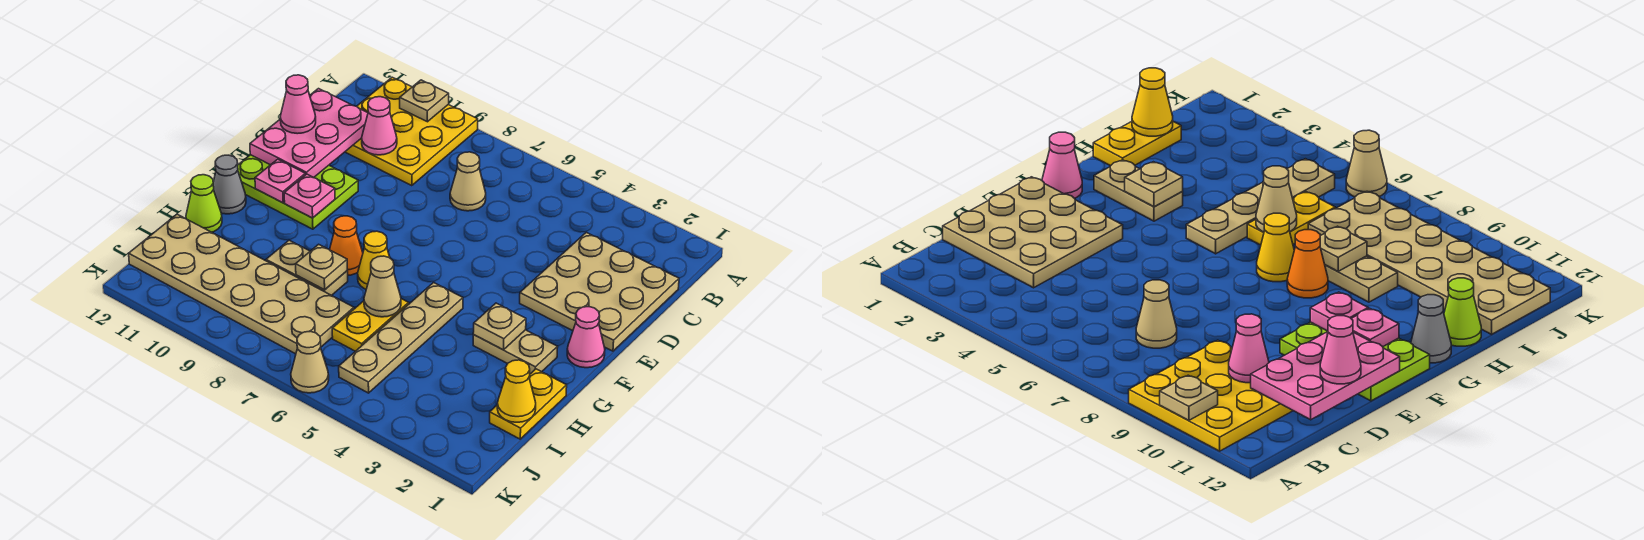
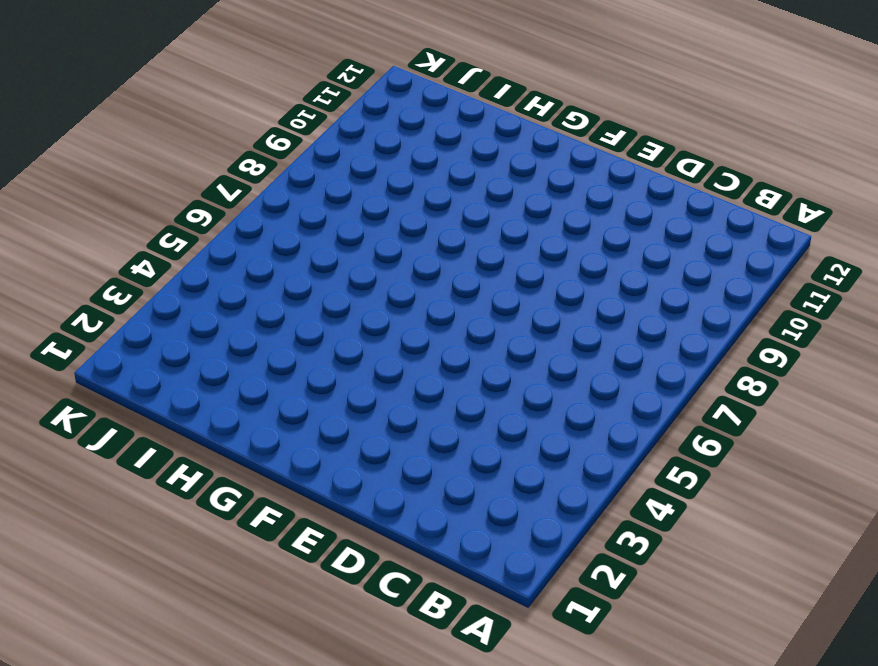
none -> yellow 3x3 plate [345,77,478,186]
none -> tan 3x3 plate [520,232,679,351]
none -> tan 1x1 cone [450,152,486,211]

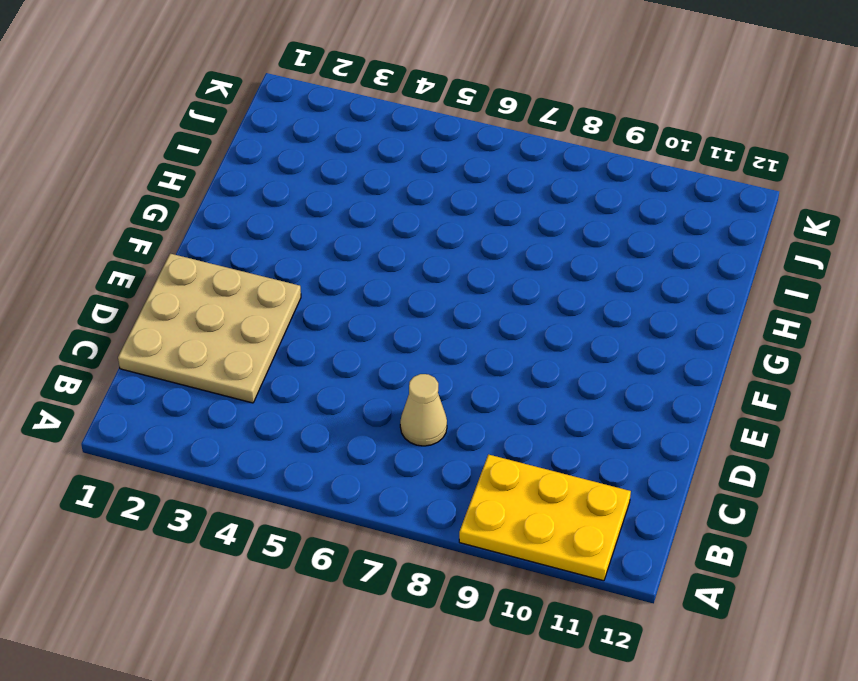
yellow 2x3 plate [459,455,631,581] -> yellow 3x3 plate [345,77,478,186]
none -> lime 2x3 plate [238,155,358,229]
none -> pink 1x1 cone [567,307,605,368]
none -> tan 1x2 plate [473,330,558,374]

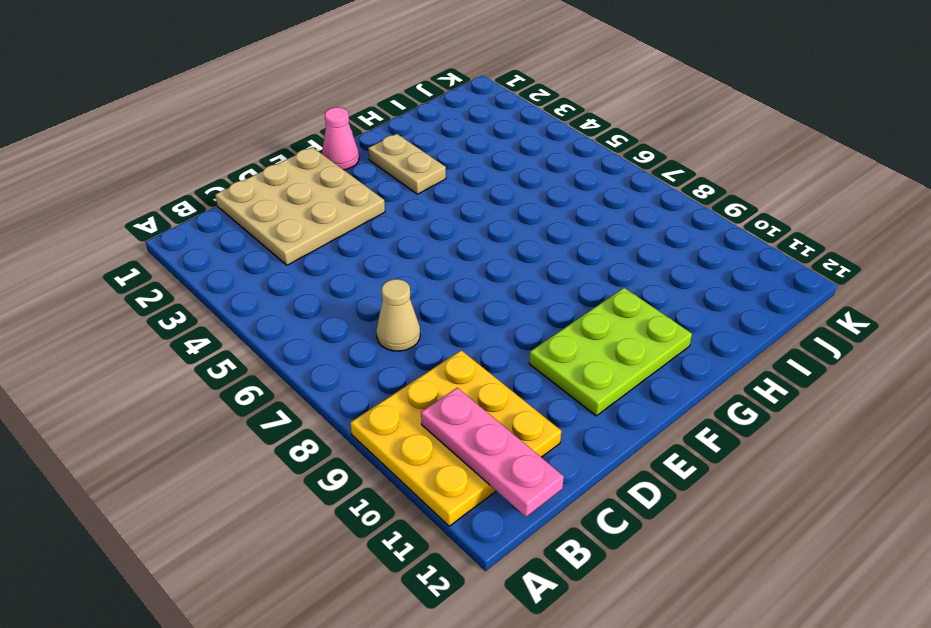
pink 1x3 plate [421,388,564,517] -> none
lime 2x3 plate [529,288,692,416] -> lime 2x3 plate turned to [238,155,358,229]
none -> tan 1x4 plate [339,283,463,393]
none -> yellow 1x1 cone [358,231,390,289]
none -> orange 1x1 cone [330,216,363,275]

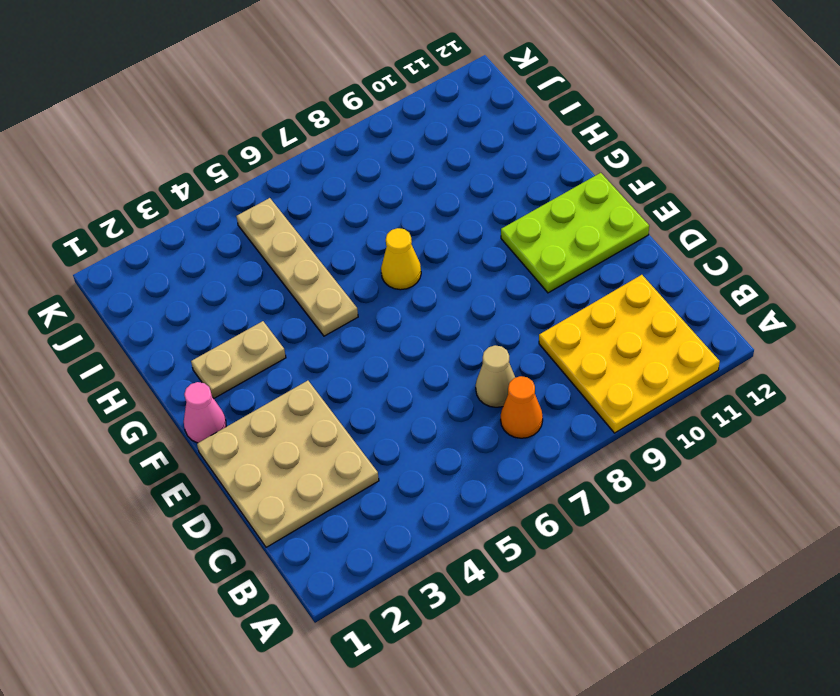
orange 1x1 cone [501,376,543,438] -> orange 1x1 cone moved to [330,216,363,275]
none -> grey 1x1 cone [213,155,246,214]
none -> yellow 1x2 plate [490,369,567,439]
none -> yellow 1x2 plate [332,299,409,351]

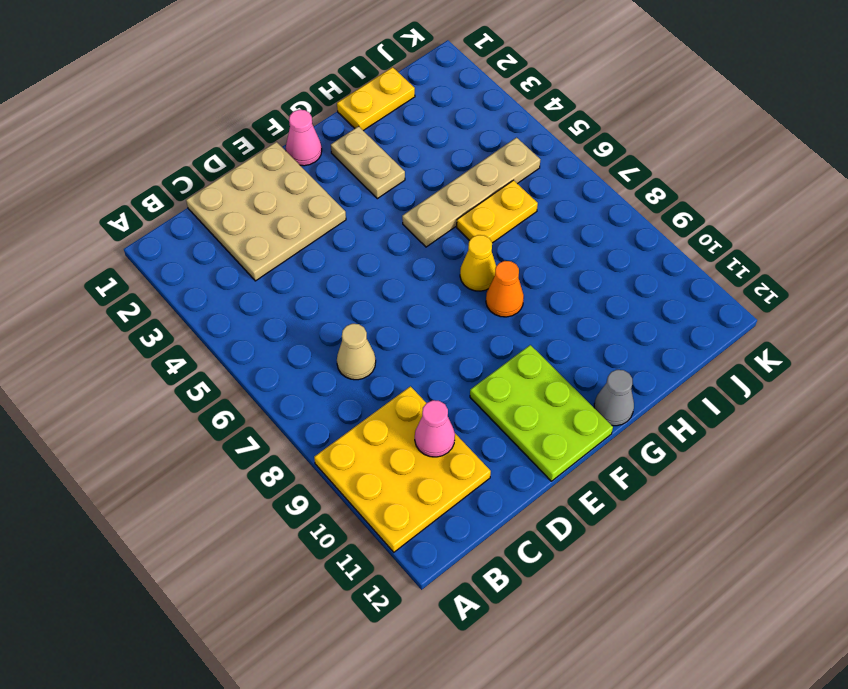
none -> tan 1x2 plate [266,240,348,295]
none -> lime 1x1 cone [186,175,222,232]
none -> tan 2x6 plate [129,214,354,354]

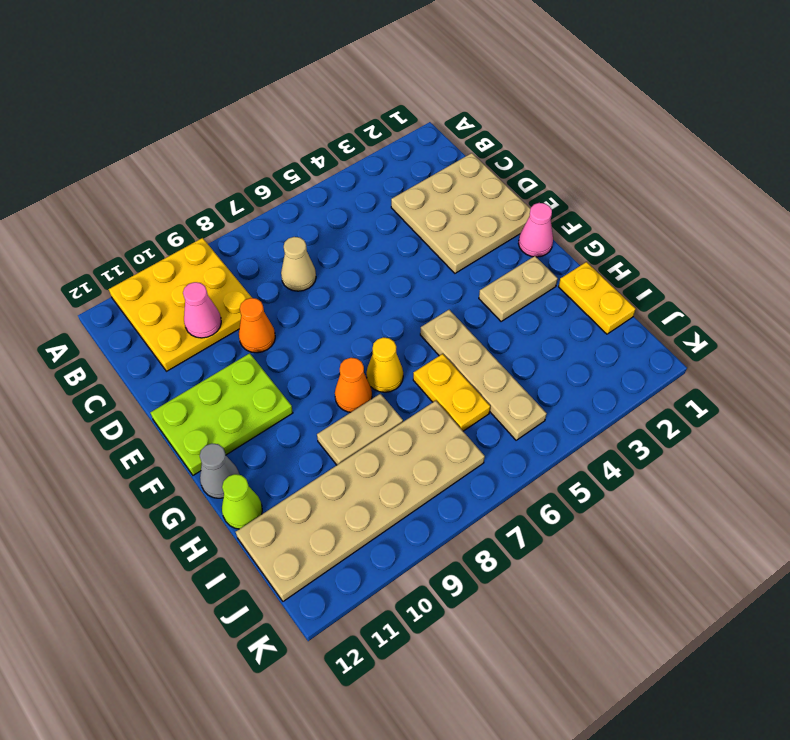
orange 1x1 cone [239,298,275,353] -> none
none -> tan 1x1 cone [291,331,329,393]
none -> tan 1x1 plate [400,80,449,122]
none -> pink 2x3 plate [250,89,368,178]

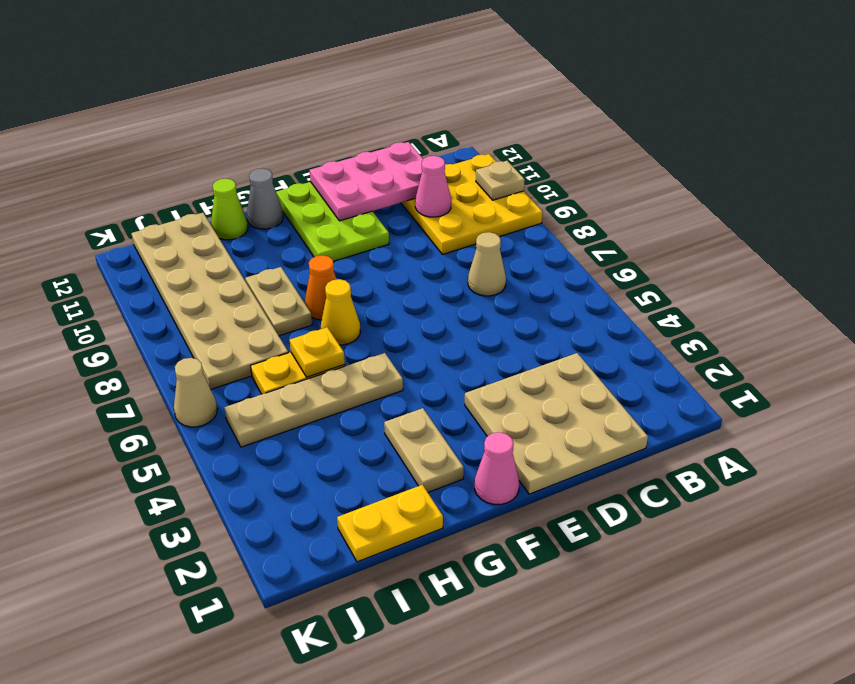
yellow 1x1 plate [290,327,345,377] -> tan 1x1 cone [364,256,401,317]
none -> pink 1x1 plate [284,174,335,218]
none -> pink 1x1 plate [255,159,305,203]
none -> tan 1x1 plate [473,303,526,350]

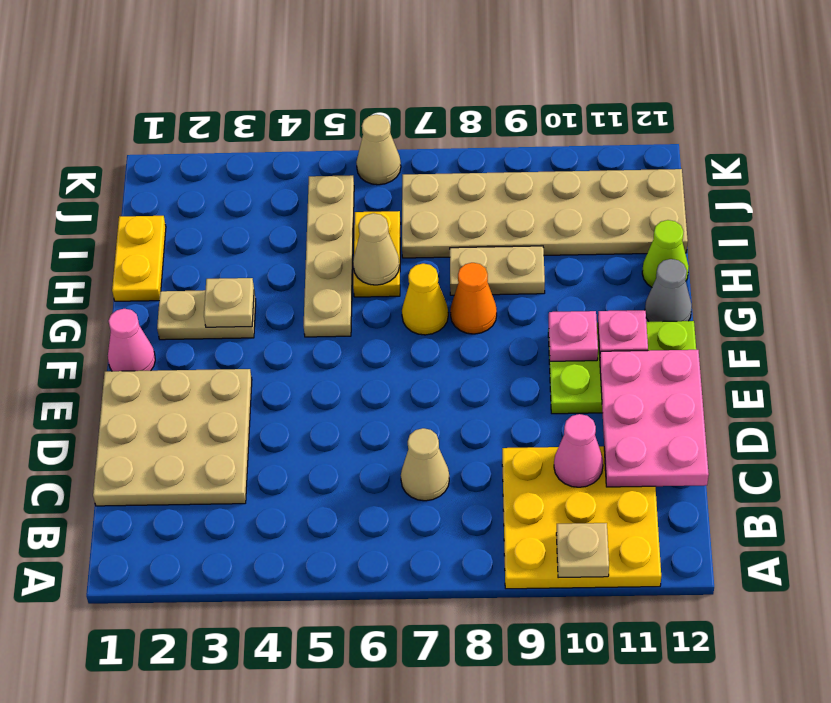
none -> tan 1x1 plate [296,244,347,290]
none -> yellow 1x1 cone [497,360,536,422]
none -> pink 1x1 cone [280,75,316,134]

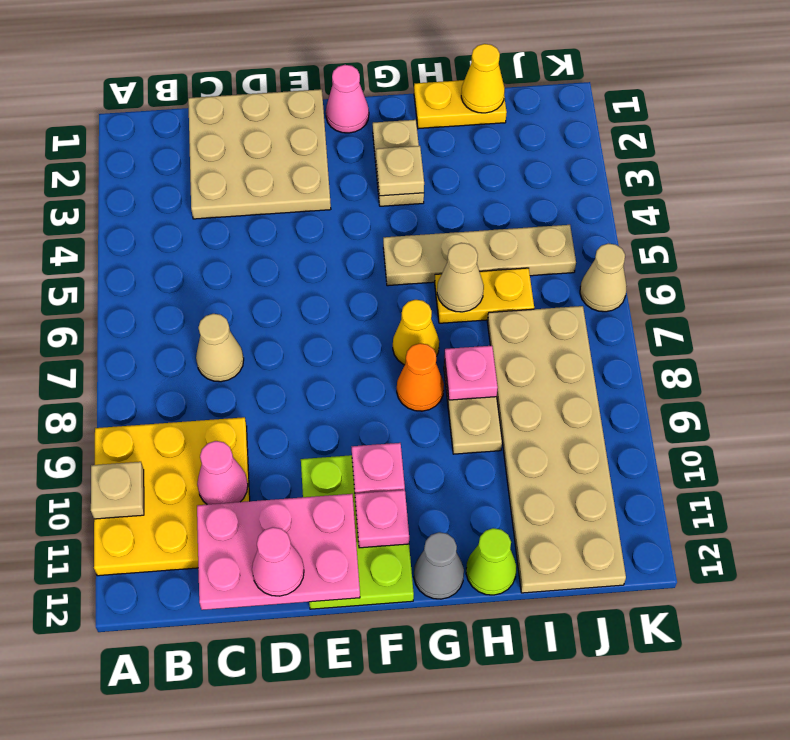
pink 1x1 plate [444,346,498,400] -> tan 1x1 plate [296,244,347,290]

